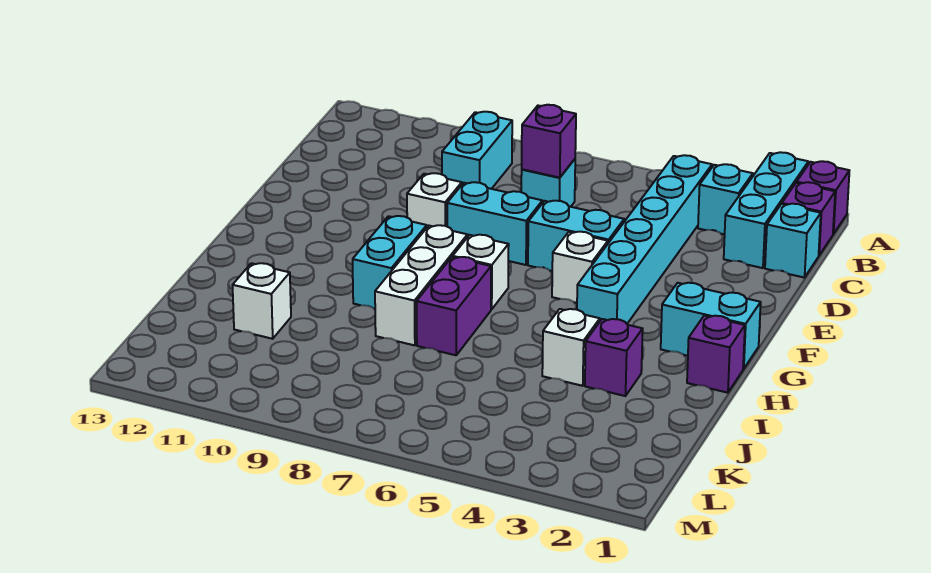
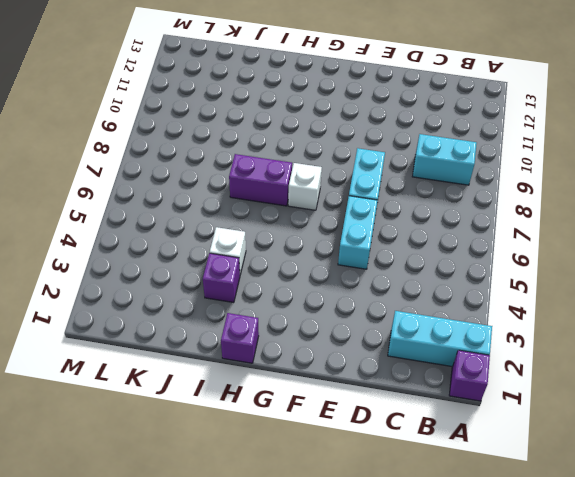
none -> purple 1x1 brick [782,182,835,255]
none -> cyan 1x1 brick [698,164,753,234]
none -> cyan 1x6 brick [577,155,712,324]

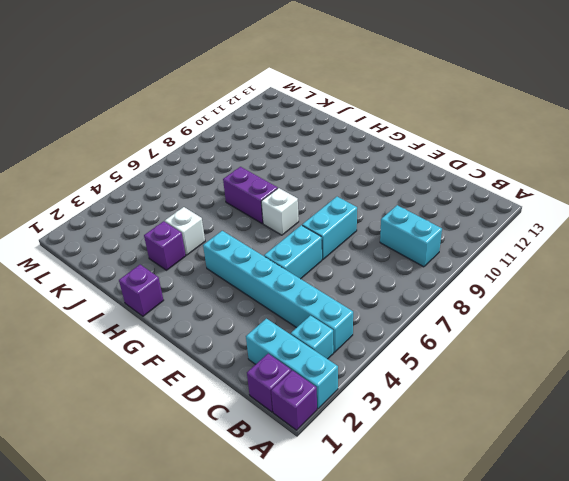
none -> cyan 1x1 brick [765,204,821,278]
none -> cyan 1x1 brick [521,159,575,207]
none -> white 1x1 brick [407,173,462,227]

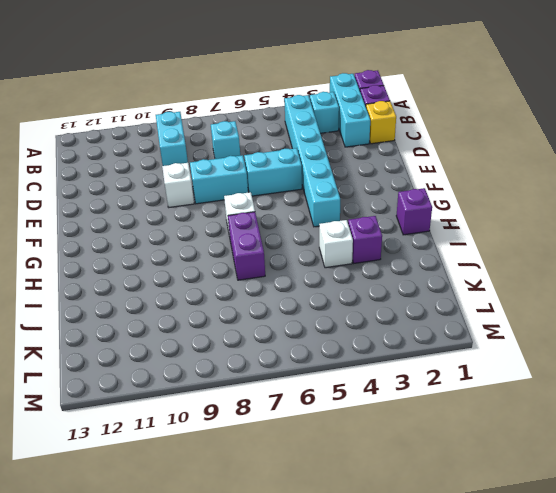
yellow 1x1 brick [366,101,396,144] -> cyan 1x1 brick [765,204,821,278]
none -> white 1x1 brick [552,232,608,303]
none -> cyan 1x2 brick [661,283,761,369]
none -> white 1x3 brick [375,225,468,345]

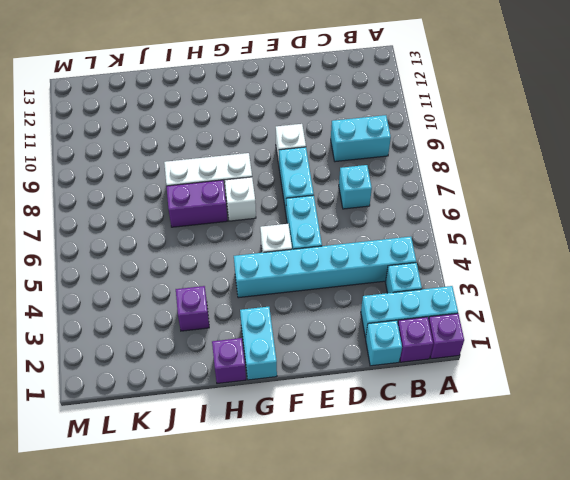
none -> cyan 1x2 brick [353,216,427,309]
none -> white 1x1 brick [542,309,600,386]
none -> white 1x1 brick [233,263,291,339]

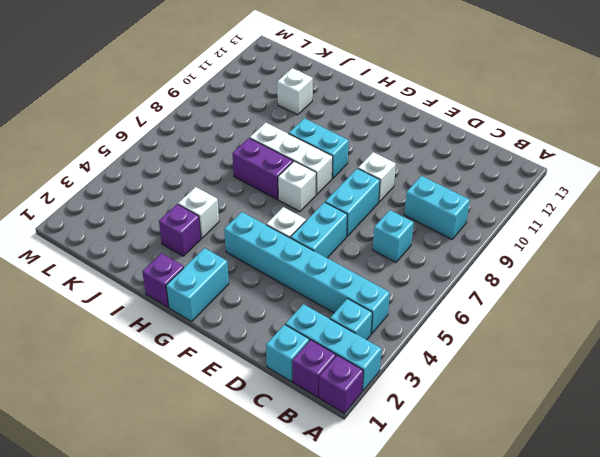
none -> purple 1x1 brick [522,105,576,178]

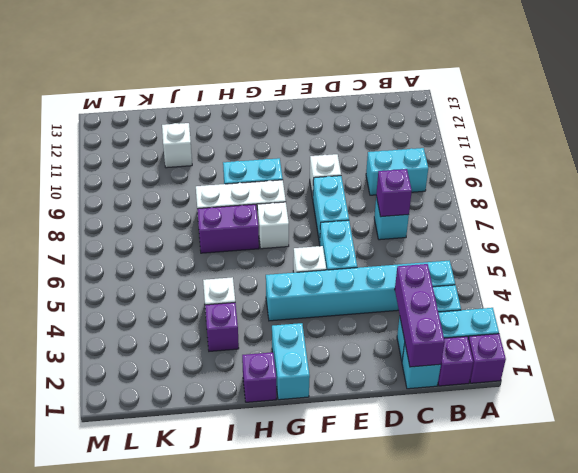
purple 1x3 brick [395,264,445,367] -> none

